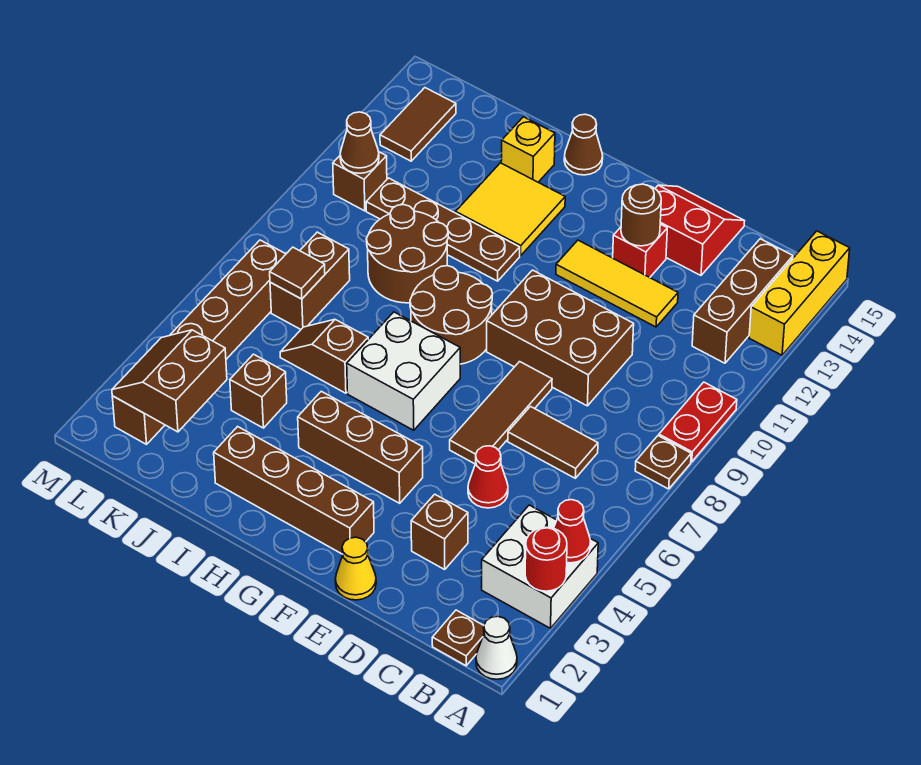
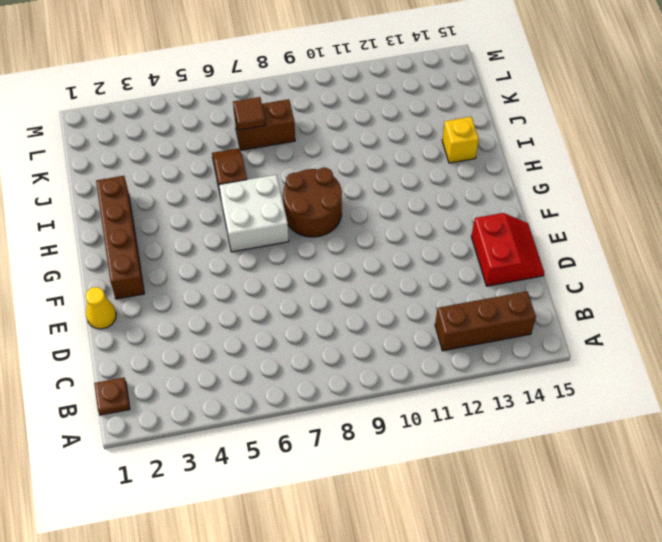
none -> white 1x1 cone [476,616,517,679]
none -> white 2x2 brick [482,505,598,628]
none -> brown 1x1 plate [635,436,691,489]
none -> red 1x2 plate [659,382,737,462]

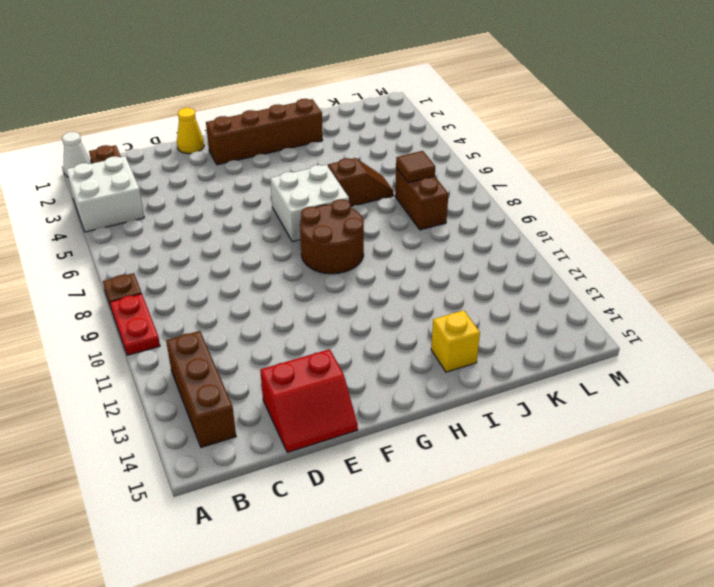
none -> yellow 1x3 brick [749,231,850,355]
none -> brown 1x2 tile [508,407,598,478]
none -> brown 1x1 brick [411,494,468,569]
none -> red 1x1 cone [468,446,508,508]

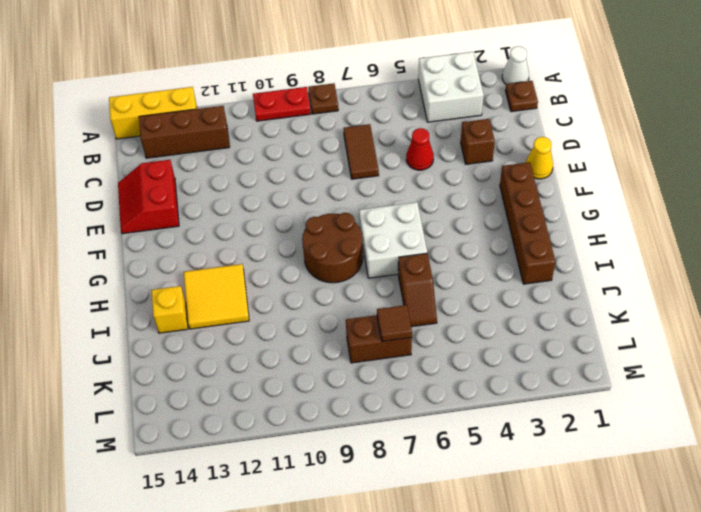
none -> brown 2x3 brick [487,270,634,406]
none -> yellow 1x3 tile [556,240,678,327]
none -> brown 1x3 tile [450,362,552,464]
none -> red 1x1 brick [613,224,667,277]

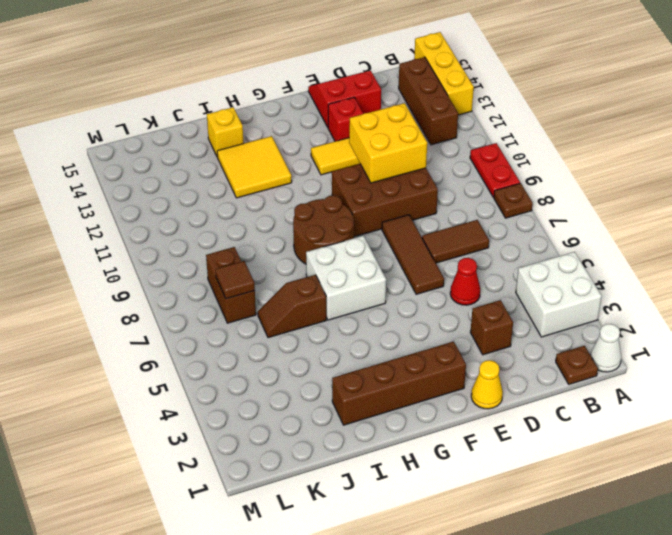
yellow 2x2 brick [349,103,427,183] -> none
none -> brown 1x3 brick [298,391,423,503]
none -> brown 1x4 plate [366,178,520,281]
none -> brown 1x1 cone [564,114,603,175]
none -> brown 2x2 round brick [366,205,448,303]

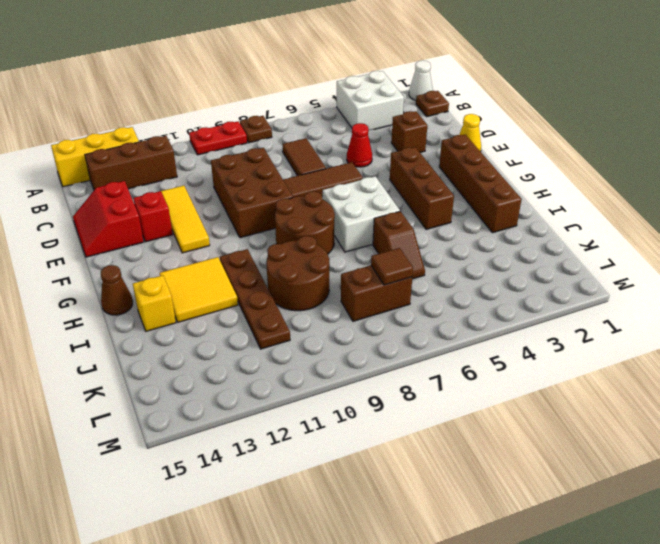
none -> brown 1x1 brick [230,354,287,428]
none -> brown 1x6 brick [112,240,286,444]
none -> brown 1x1 brick [333,152,387,211]
none -> brown 1x2 tile [380,88,456,161]

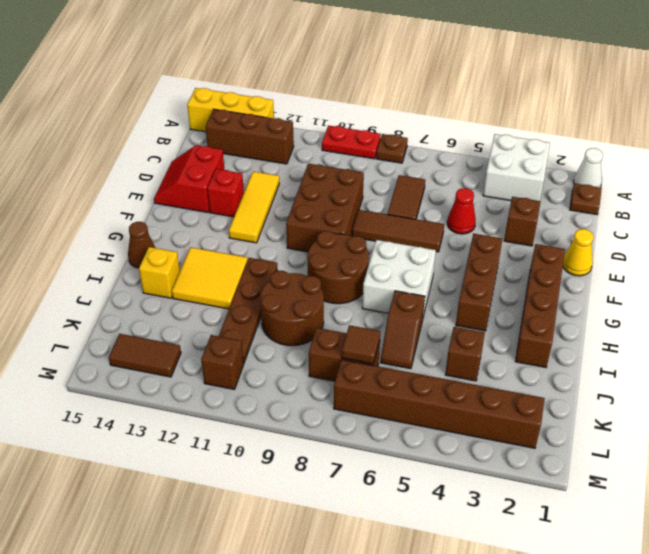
none -> red 1x1 round brick [525,527,567,591]
none -> red 1x1 cone [554,500,591,563]
none -> brown 1x1 round brick [621,184,661,246]
none -> brown 2x2 slope [112,330,227,432]

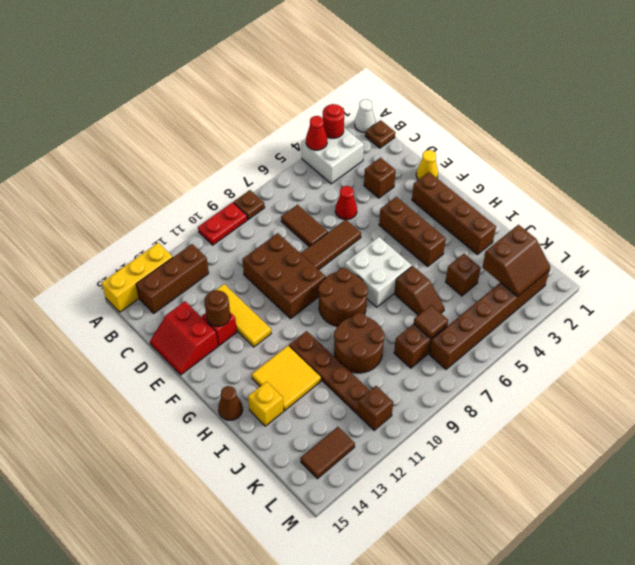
none -> brown 1x1 cone [340,112,379,173]

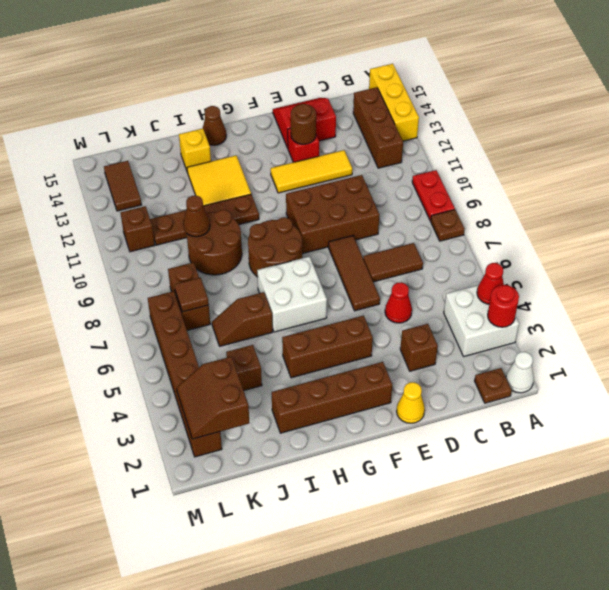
brown 1x1 cone [183,196,210,237] -> brown 1x1 cone moved to [340,112,379,173]

